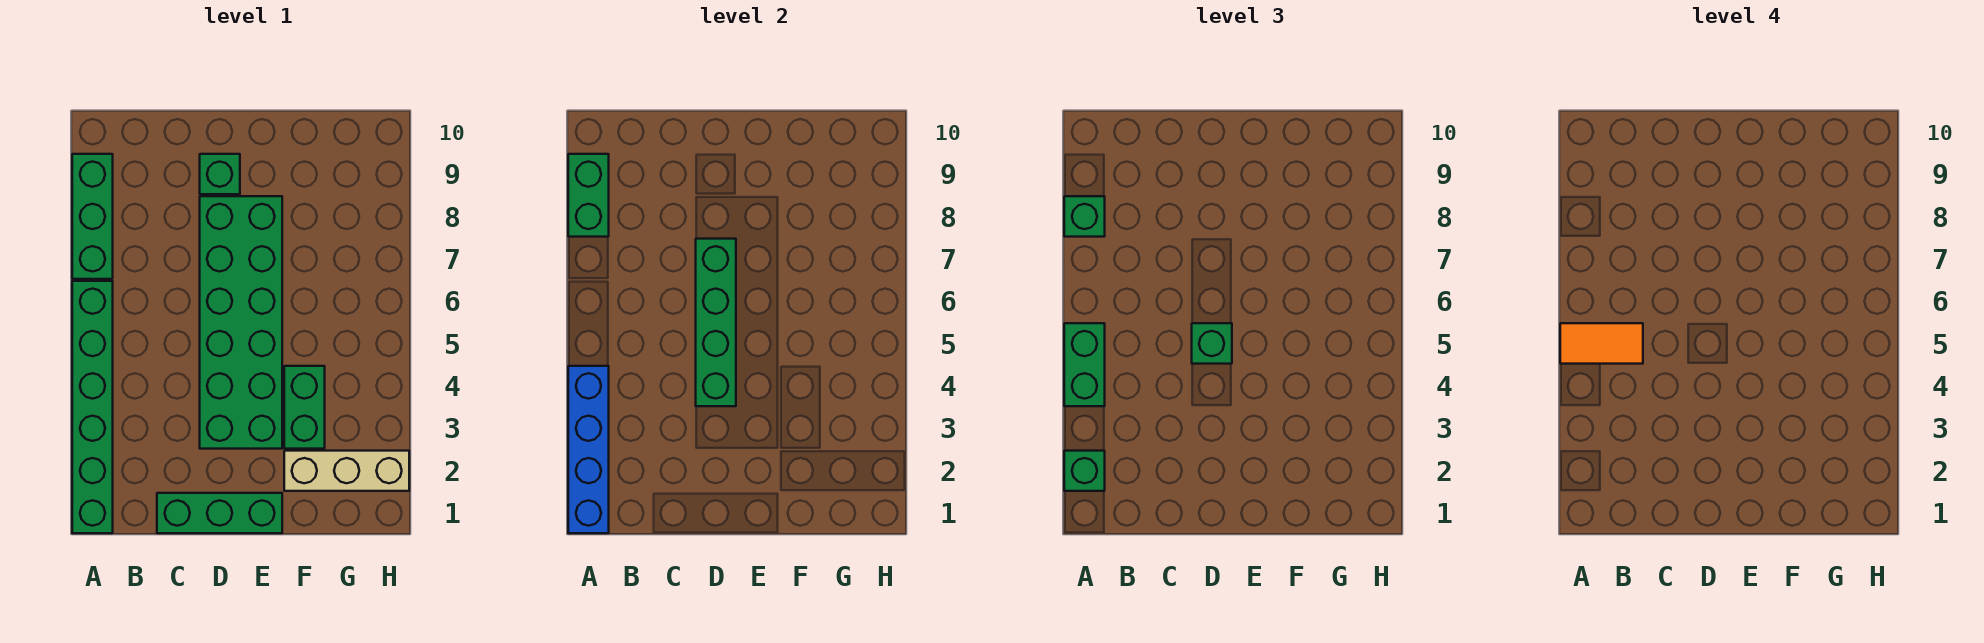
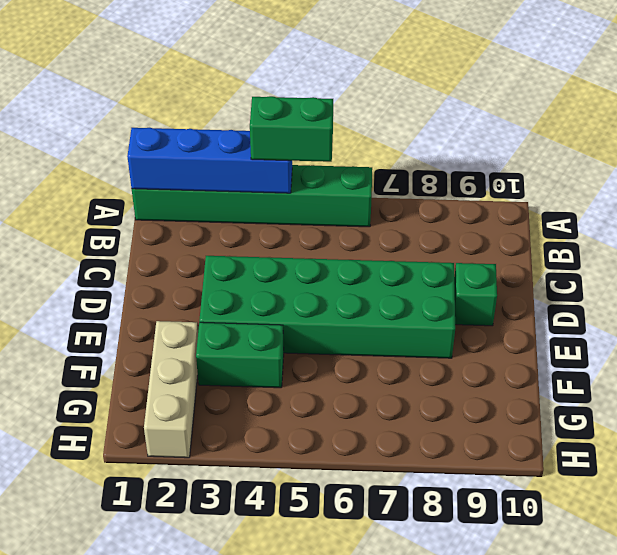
none -> green 1x3 brick [72,154,113,279]
none -> green 1x3 brick [157,493,282,533]
none -> green 1x2 brick [568,154,609,237]

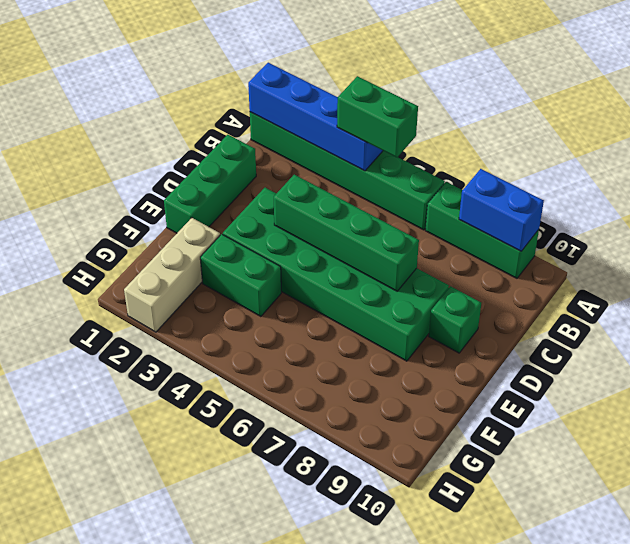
blue 1x2 brick [459,169,544,251] -> green 1x2 brick [568,154,609,237]
none -> green 1x1 brick [1064,451,1105,491]
none -> green 1x1 brick [1064,196,1105,237]
none -> green 1x1 brick [1192,323,1232,364]

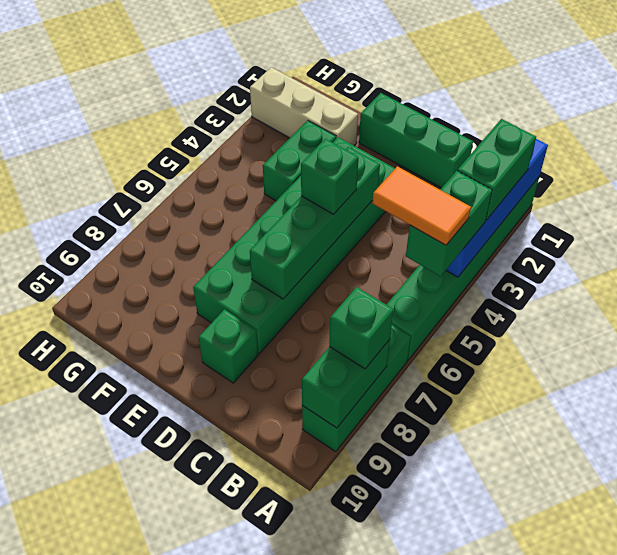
green 1x2 brick [458,119,536,220] -> green 1x1 brick [1064,451,1105,491]

